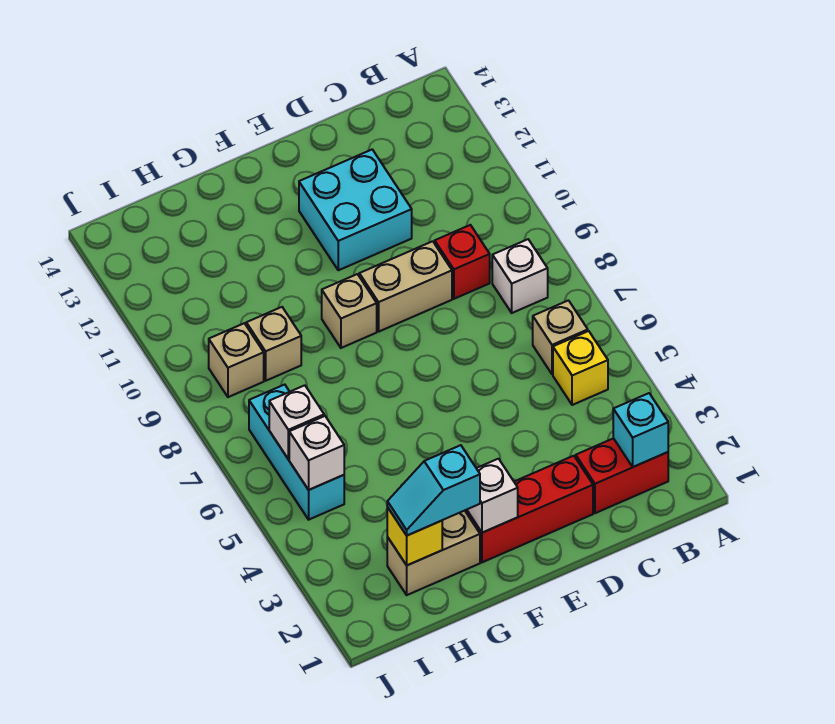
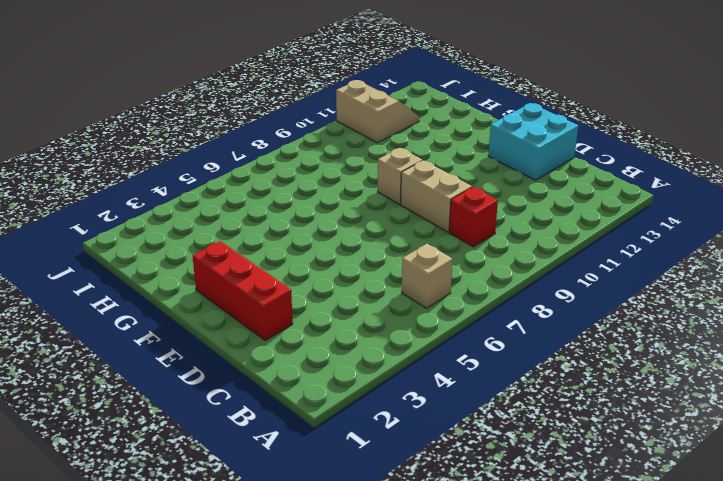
cyan 2x2 brick [488,103,578,180] -> cyan 2x2 brick moved to [299,150,412,270]
tan 2x2 slope [336,80,419,143] -> none
none -> red 1x2 brick [576,438,668,513]
none -> yellow 1x1 brick [553,331,608,405]
none -> white 1x1 brick [492,239,548,313]

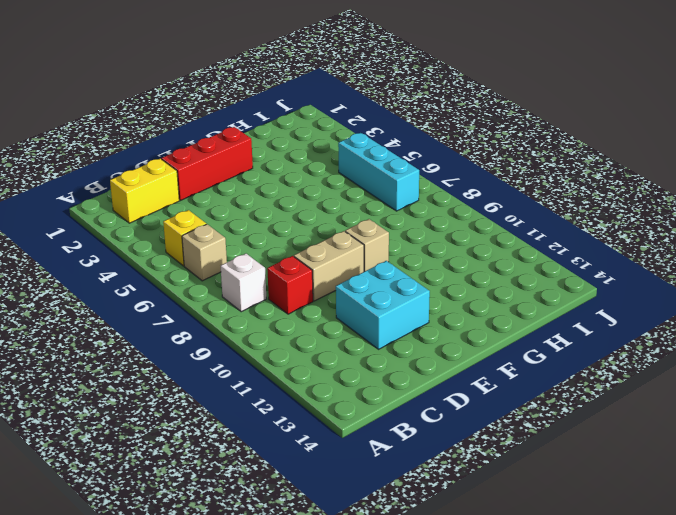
yellow 1x2 brick [110,159,179,223] -> red 1x2 brick [576,438,668,513]
none -> tan 1x2 brick [387,511,480,595]
none -> tan 1x1 brick [246,307,301,381]
none -> tan 1x1 brick [209,323,264,397]

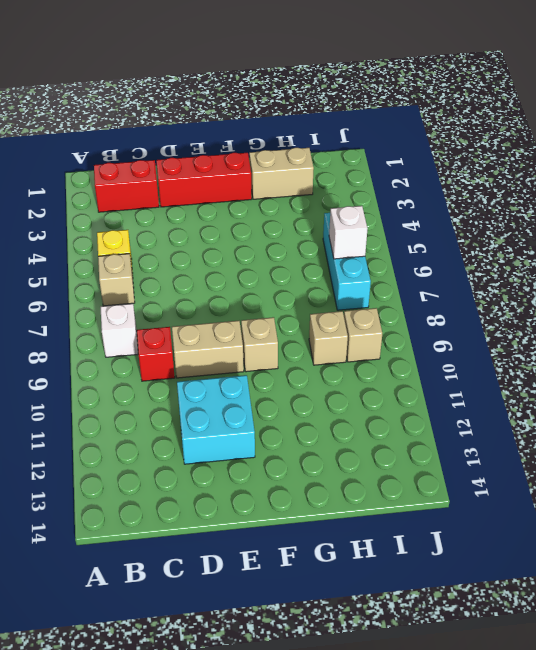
none -> cyan 1x1 brick [613,393,668,467]
none -> white 1x1 brick [467,459,518,533]
none -> yellow 1x1 brick [387,507,442,565]

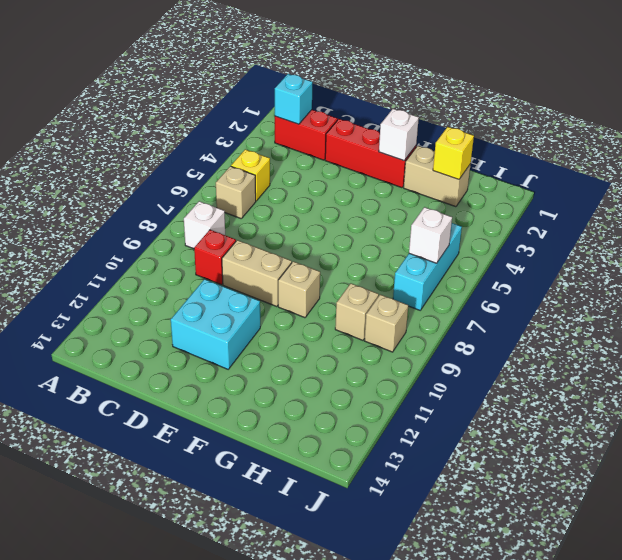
none -> white 1x1 brick [289,416,344,490]
none -> cyan 1x2 slope [387,445,480,535]

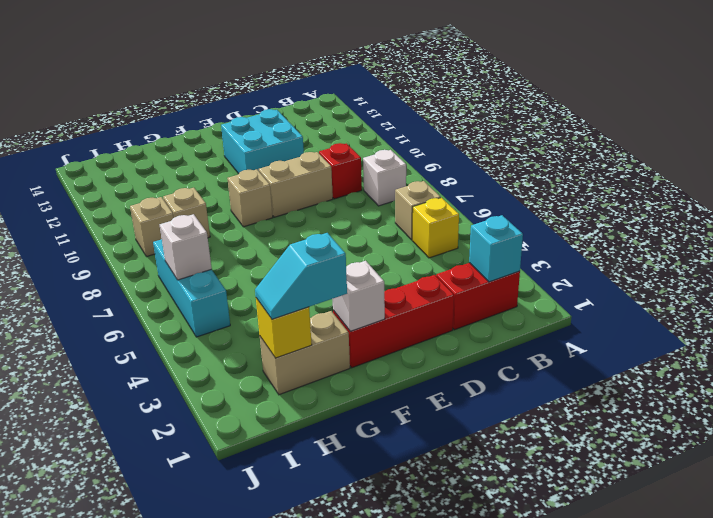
none -> white 1x1 brick [289,416,344,490]

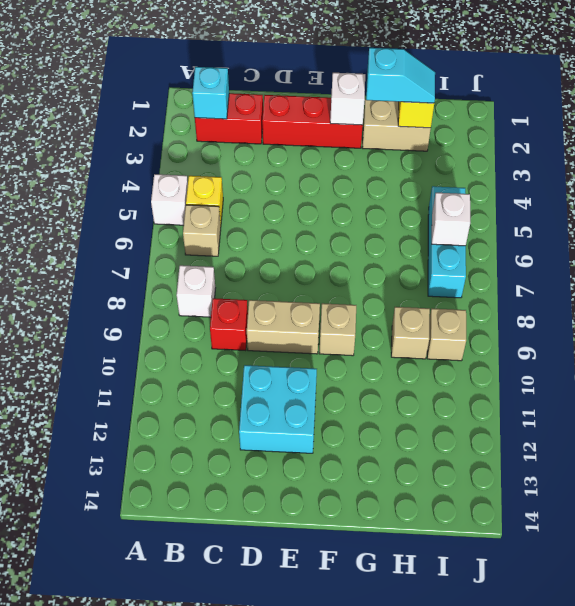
white 1x1 brick [151,174,188,225] -> white 1x1 brick moved to [289,416,344,490]

